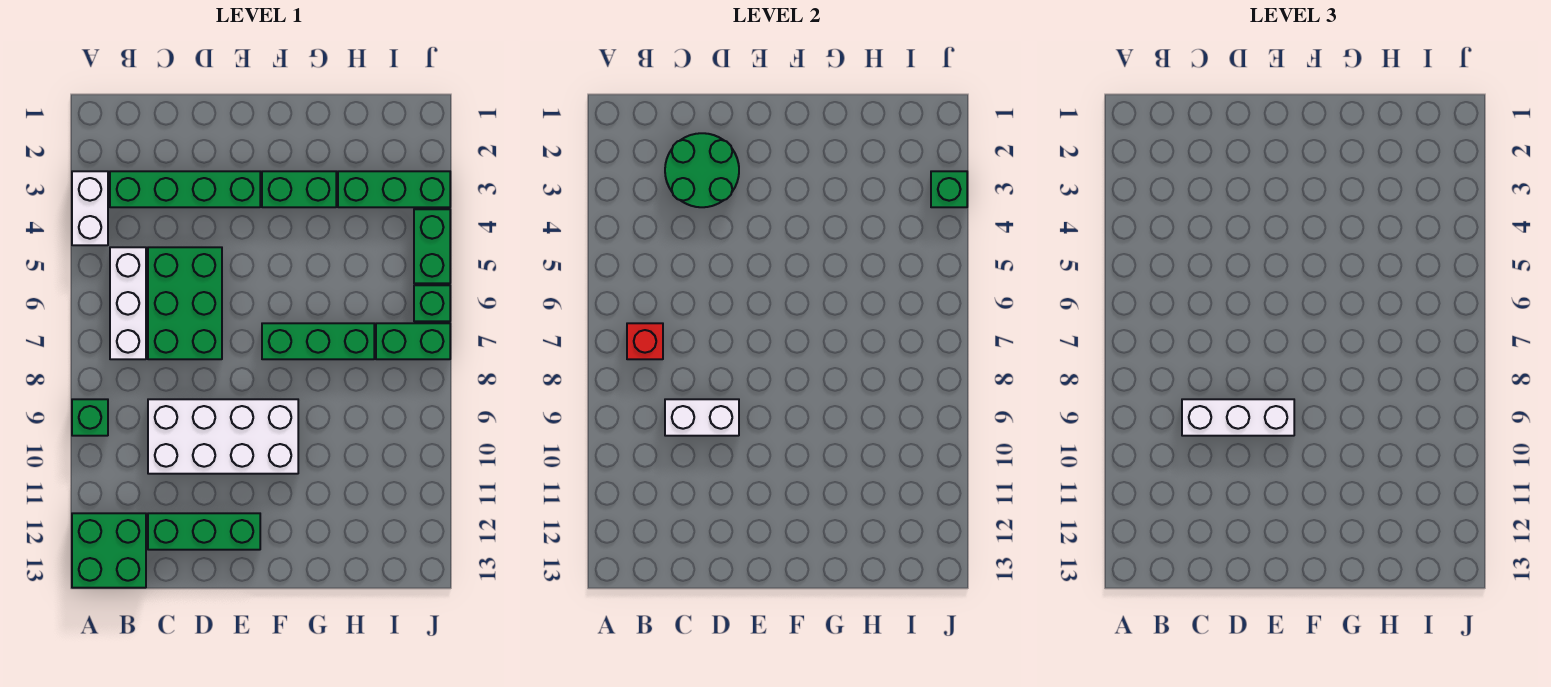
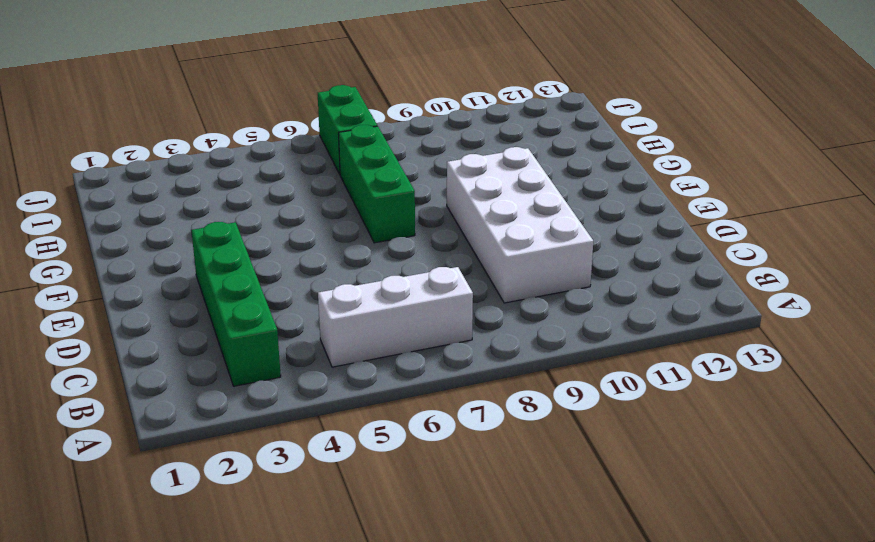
none -> white 1x2 brick [72,171,108,245]
none -> green 1x1 brick [72,399,108,436]
none -> green 2x2 brick [72,513,146,588]

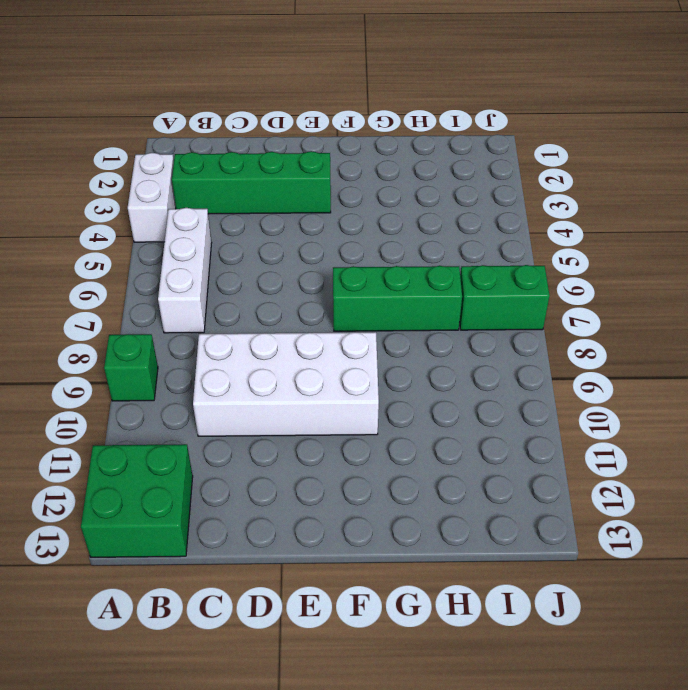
none -> green 2x3 brick [148,247,222,359]
none -> green 1x3 brick [148,513,260,550]
none -> green 1x2 brick [262,171,336,207]

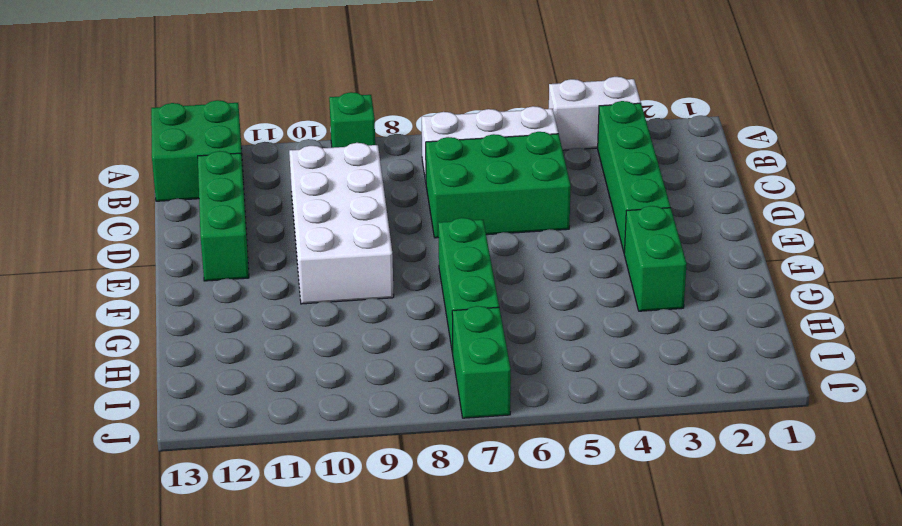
none -> green 1x3 brick [338,171,450,207]
none -> green 1x2 brick [414,209,450,283]
none -> green 1x1 brick [414,285,450,321]

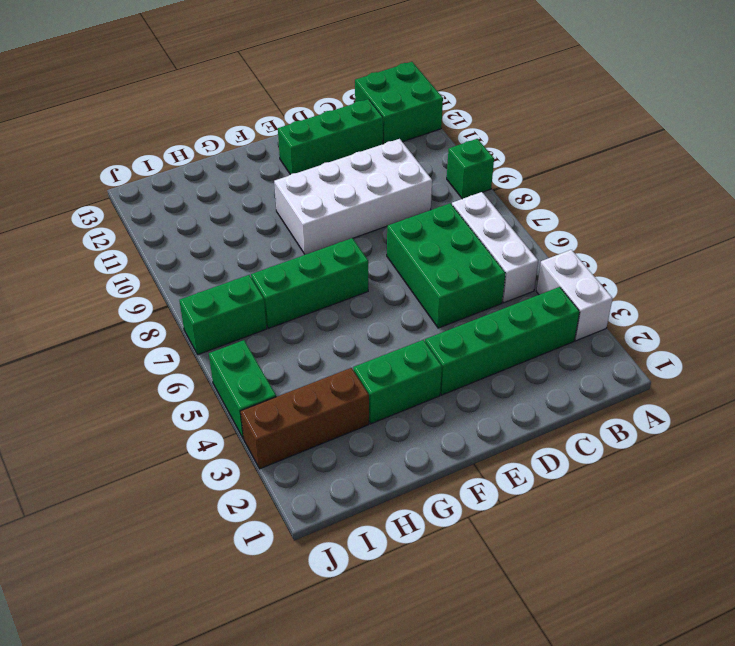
brown 1x3 brick [241,368,369,469] -> green 1x3 brick [338,171,450,207]
none -> green 1x1 brick [414,285,450,321]
none -> red 1x1 brick [627,323,663,359]
none -> green 2x2 round brick [665,133,739,207]

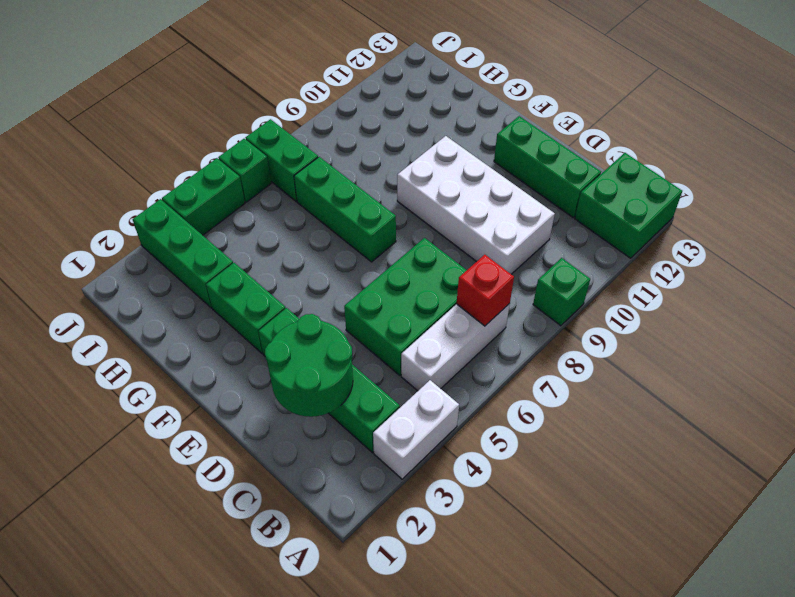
none -> white 1x2 brick [665,399,739,436]
none -> green 1x1 brick [931,171,967,207]
none -> white 1x3 brick [1182,399,1294,436]

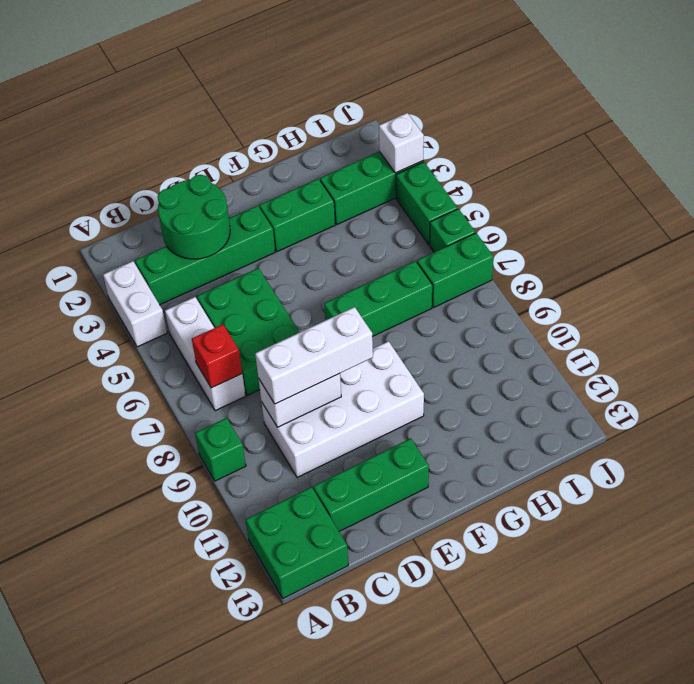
white 1x1 brick [379,113,424,173] -> green 1x1 brick [931,171,967,207]

